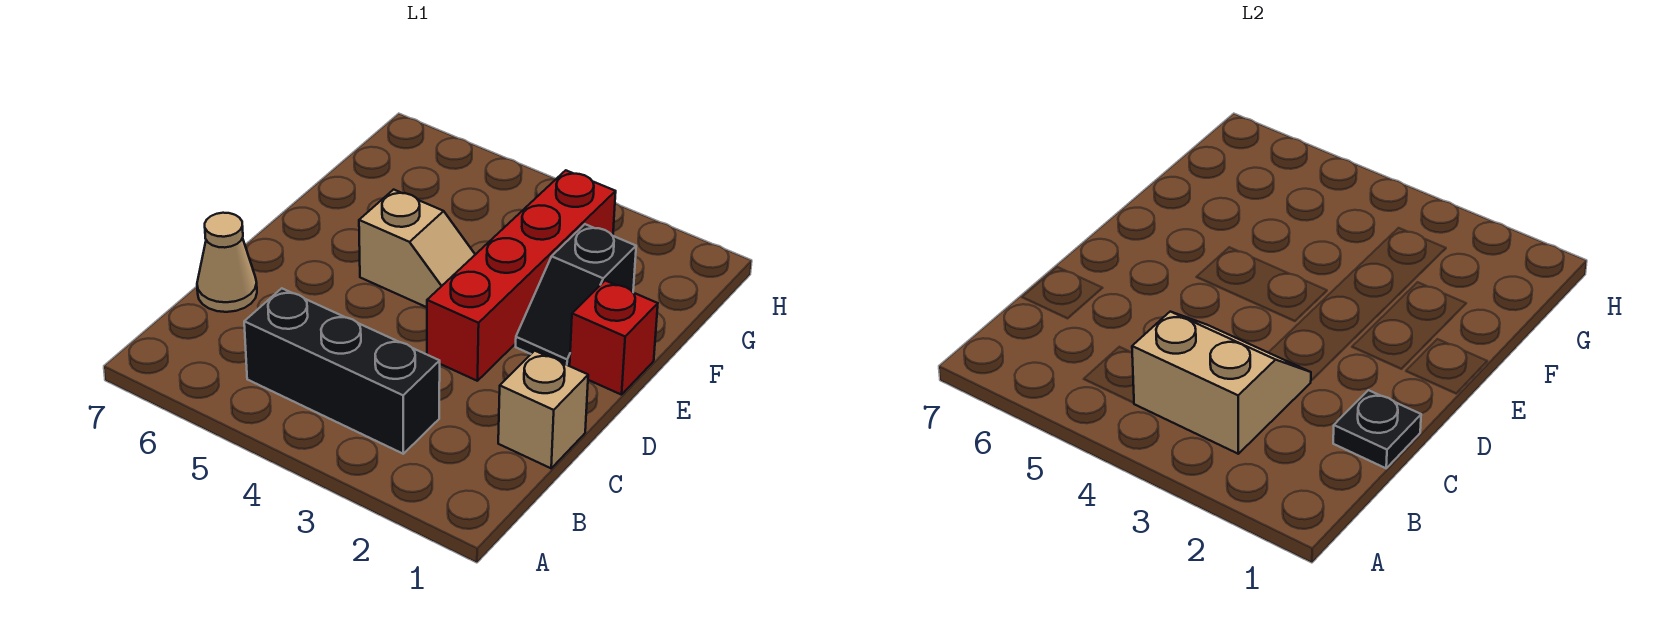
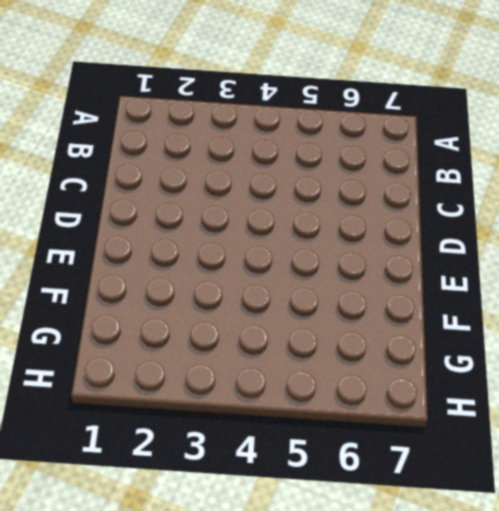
none -> black 1x3 brick [244,288,440,454]
none -> tan 1x1 brick [498,351,588,468]

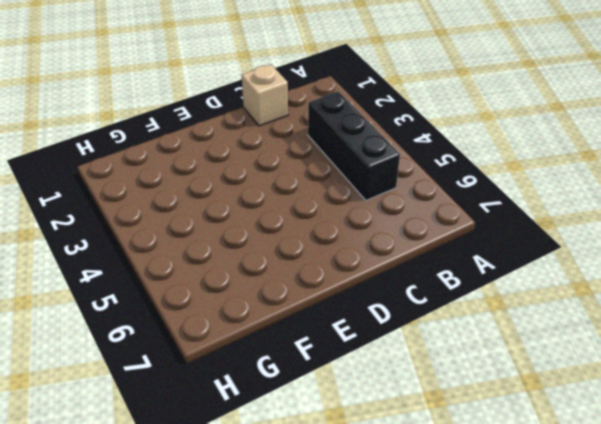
none -> tan 1x1 cone [197,213,257,312]
none -> red 1x4 brick [427,170,616,381]

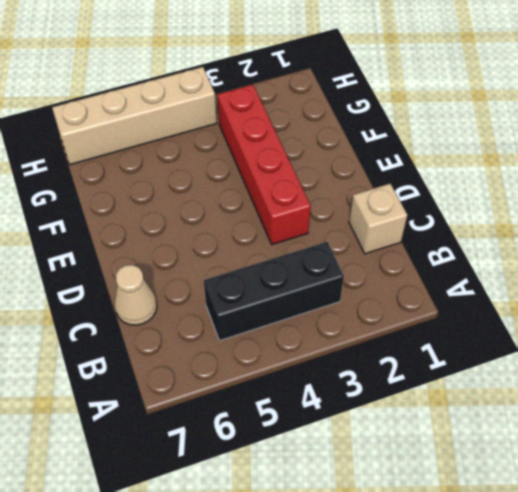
tan 1x4 brick [52,67,217,165] -> none
none -> red 1x1 brick [570,281,658,395]
none -> black 1x2 slope [516,224,636,366]

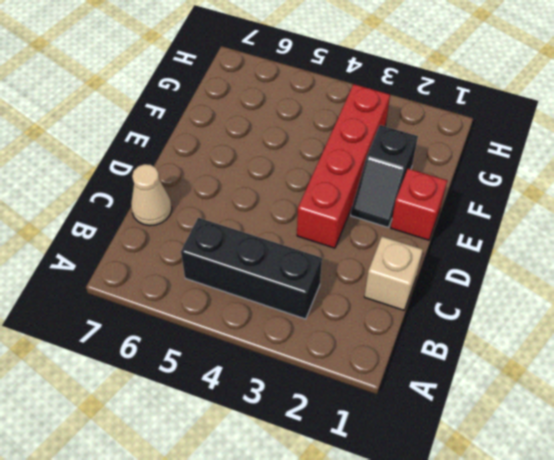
none -> tan 1x2 slope [359,190,475,307]
none -> tan 2x2 slope [1132,312,1311,454]

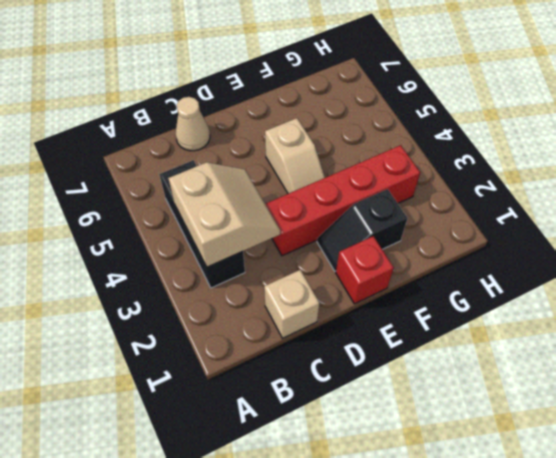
none -> black 1x1 plate [1333,390,1421,468]

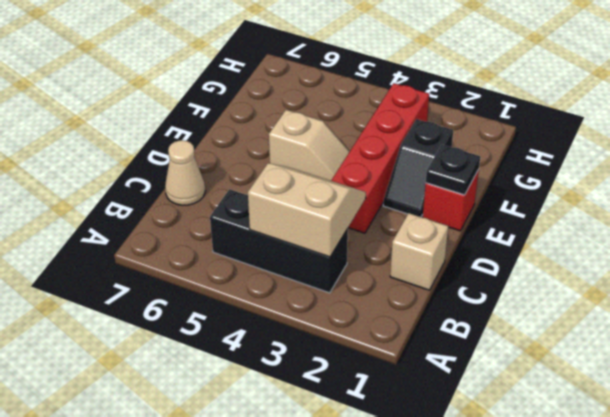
black 1x1 plate [426,145,480,195] -> black 1x1 plate moved to [1333,390,1421,468]

